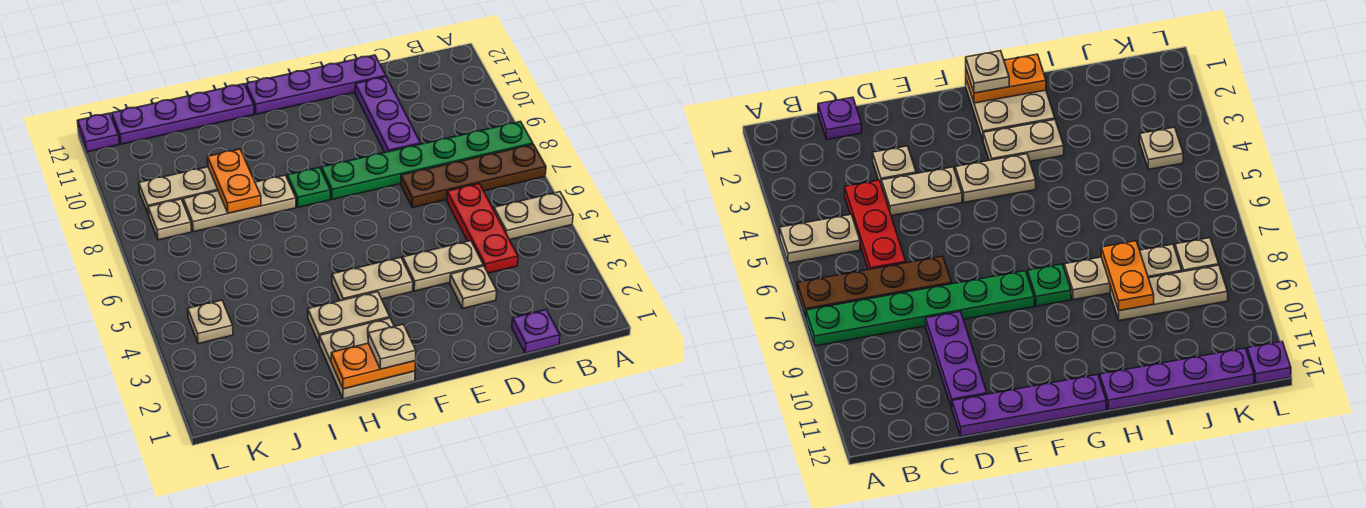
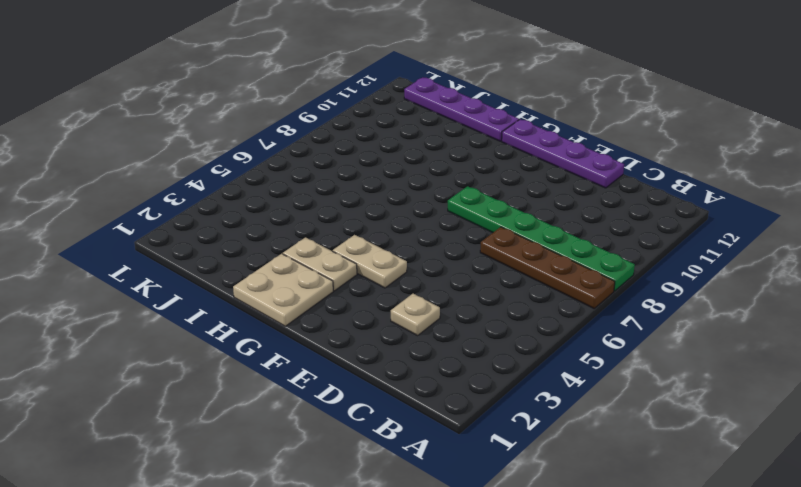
none -> tan 1x2 plate [494,192,573,240]
none -> purple 1x1 plate [512,310,560,353]
none -> red 1x3 plate [447,184,518,273]

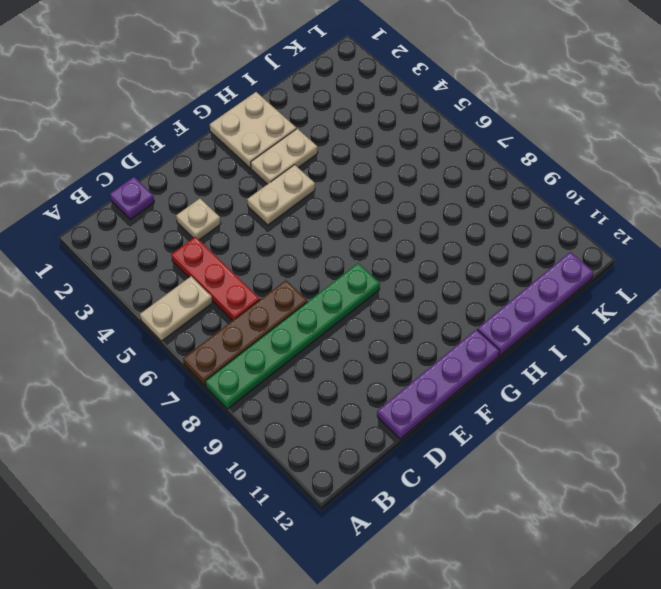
none -> tan 1x2 plate [403,241,483,291]
none -> purple 1x3 plate [355,77,421,152]
none -> green 1x1 plate [287,167,331,207]

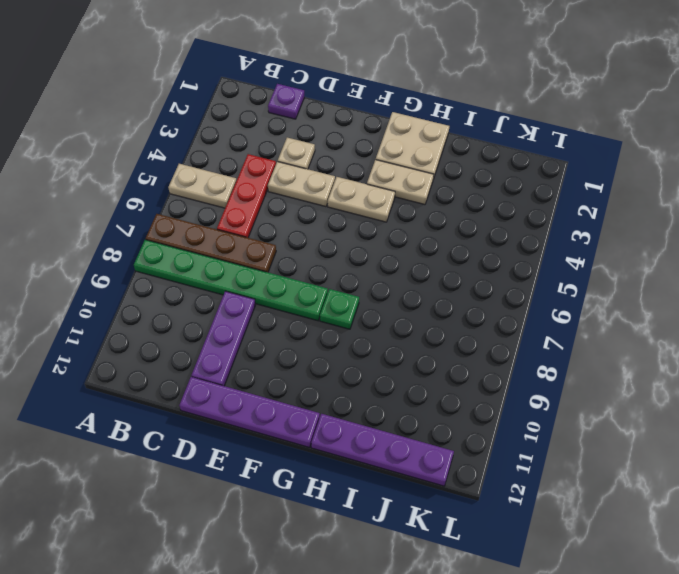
none -> tan 1x3 plate [183,175,296,232]
none -> tan 1x3 plate [139,167,218,215]
none -> tan 1x1 plate [188,300,233,344]

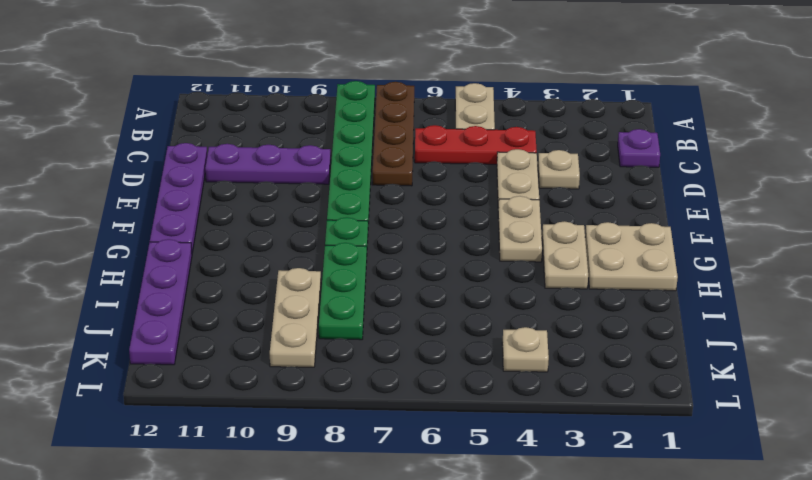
green 1x3 plate [319,243,367,340] -> tan 1x3 plate [183,175,296,232]
none -> tan 1x1 plate [148,199,192,240]
none -> purple 1x1 plate [78,113,119,152]
none -> orange 1x2 plate [331,343,416,389]

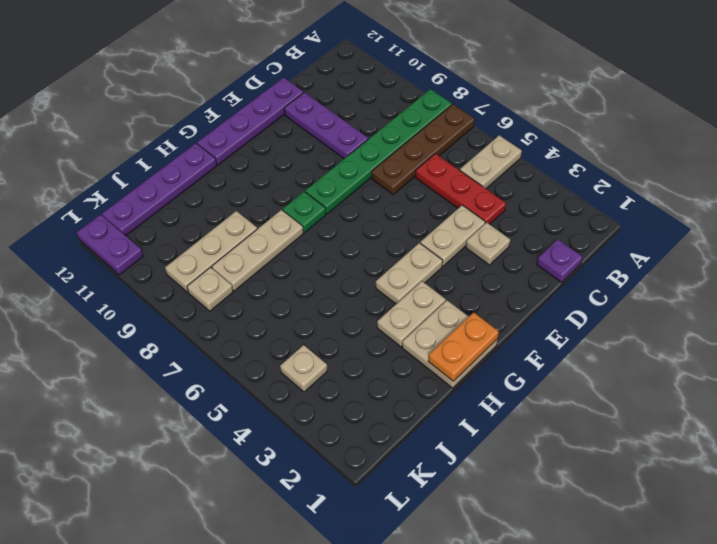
purple 1x2 plate [77,215,143,275] -> purple 1x1 plate [78,113,119,152]
none -> orange 1x2 plate [208,149,261,213]
none -> tan 1x1 plate [368,324,416,369]

